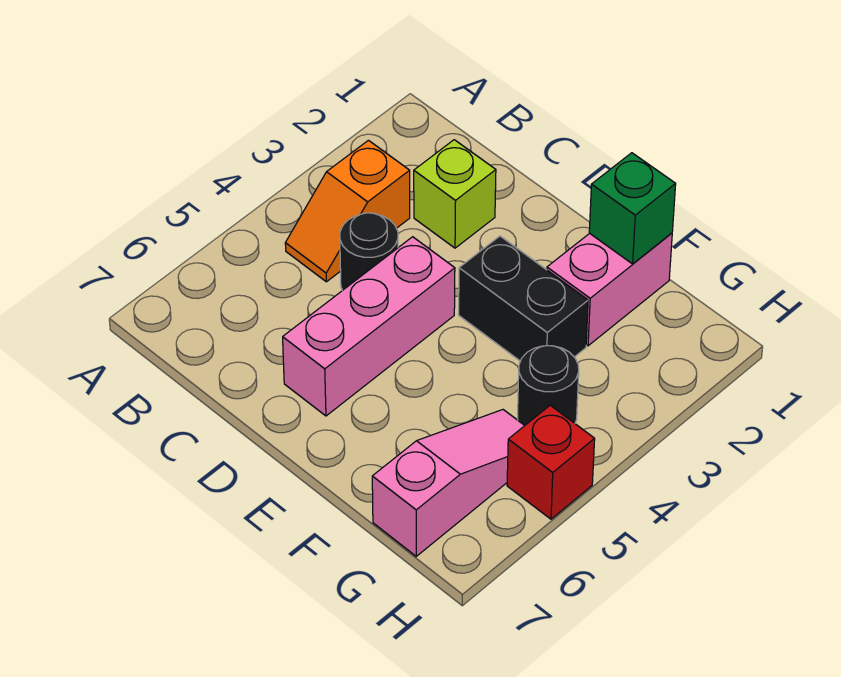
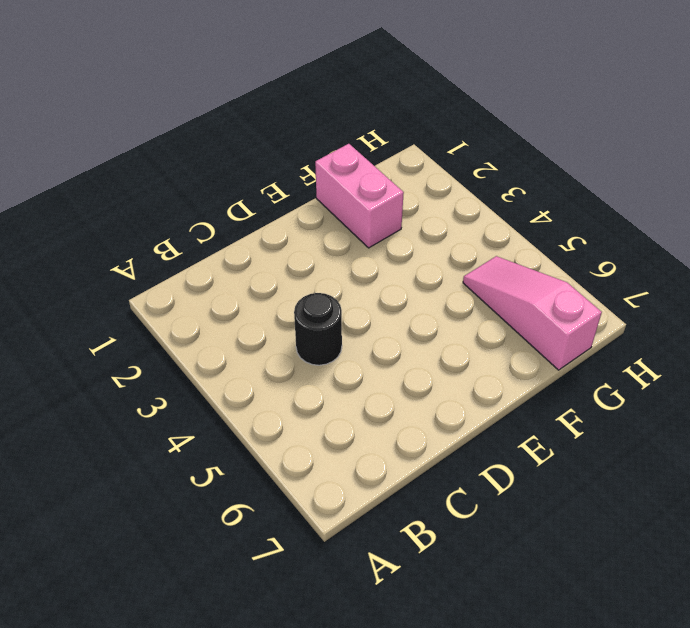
none -> orange 1x2 slope [285,140,410,282]
none -> lime 1x1 brick [414,140,496,248]

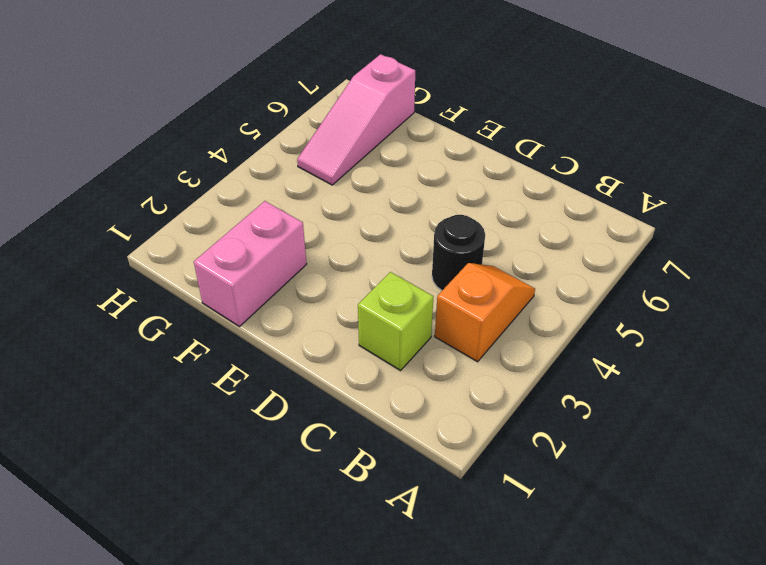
none -> pink 1x3 brick [283,237,455,416]
none -> black 1x2 brick [459,236,588,361]

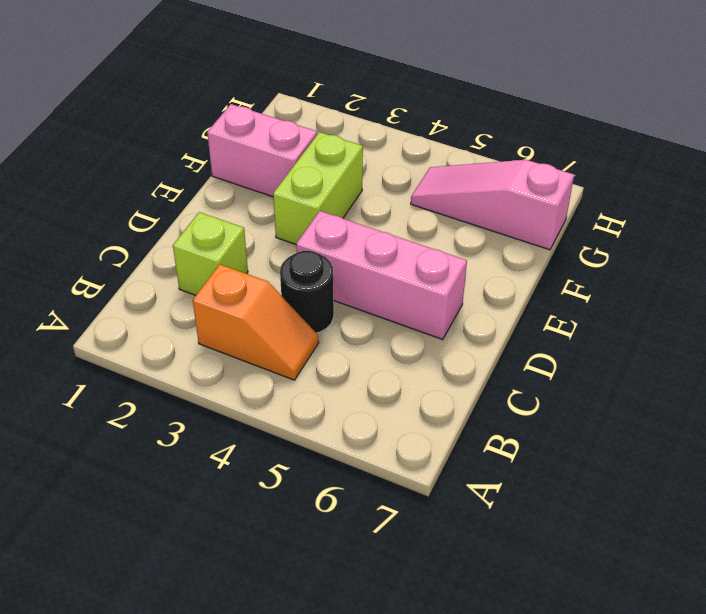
lime 1x2 brick [273,132,363,244] -> black 1x2 brick [459,236,588,361]
none -> black 1x1 round brick [518,346,579,425]
none -> red 1x1 brick [507,405,595,519]

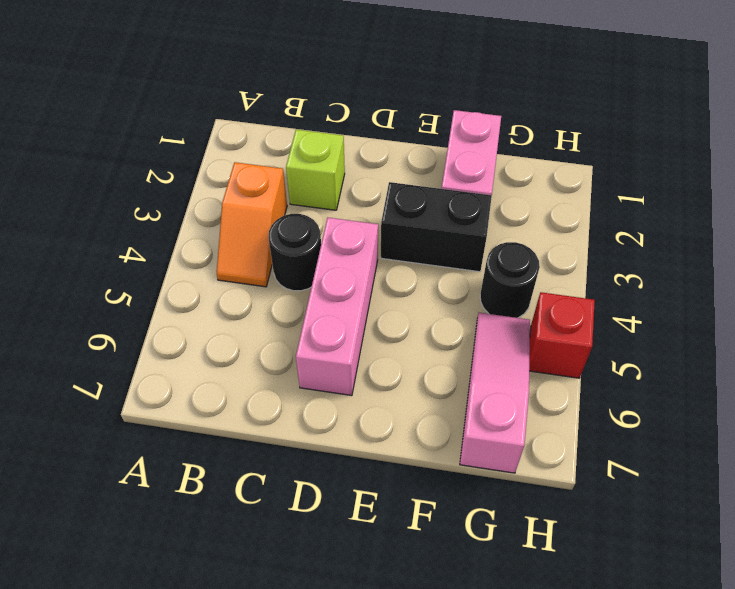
none -> green 1x1 brick [589,153,676,264]

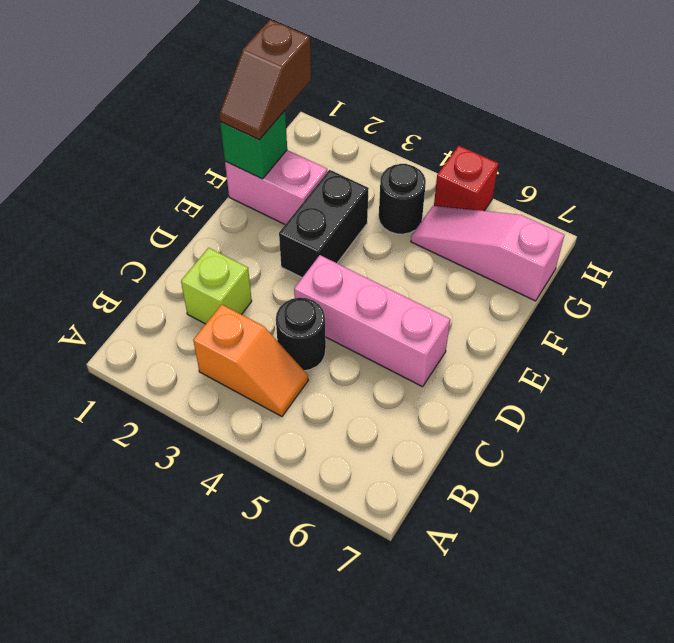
brown 1x2 slope [219,20,311,140] -> none

